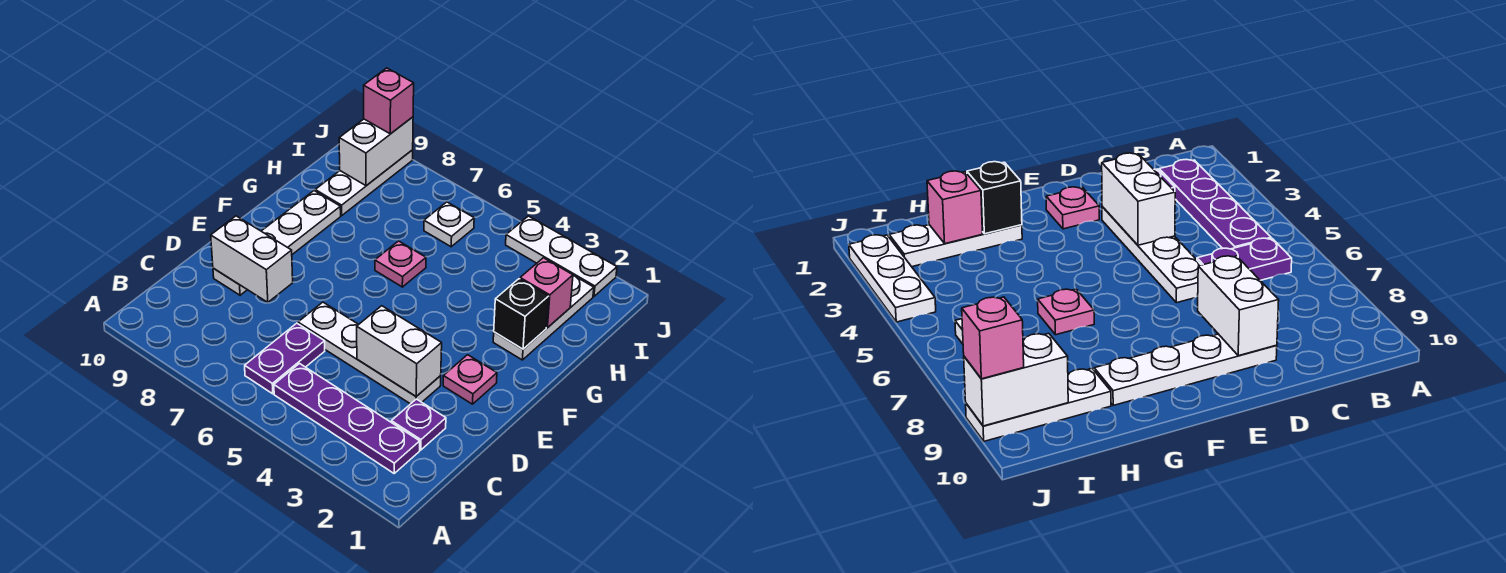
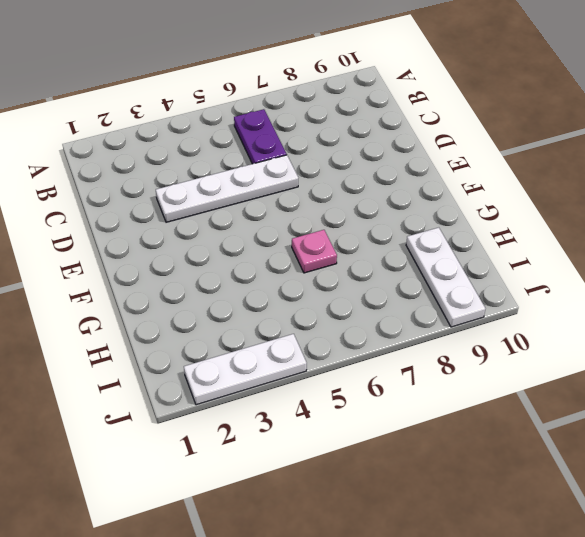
none -> purple 1x4 plate [274,364,420,473]
none -> purple 1x1 plate [391,399,446,450]
none -> white 1x4 plate [213,191,341,295]

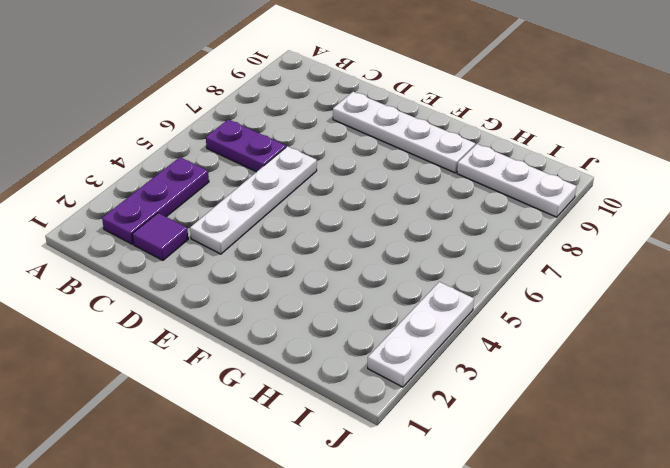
purple 1x3 plate [102,157,209,244] -> purple 1x4 plate [274,364,420,473]
purple 1x1 tile [132,213,188,260] -> purple 1x1 plate [391,399,446,450]
none -> pink 1x1 plate [443,355,497,404]
none -> white 1x3 plate [493,275,594,360]
none -> pink 1x1 plate [375,241,426,287]

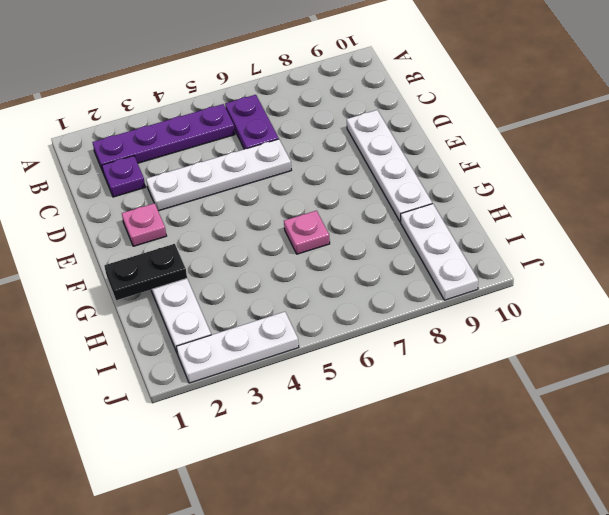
black 1x2 plate [104,244,187,300] -> black 1x1 brick [494,279,549,349]
none -> white 1x1 plate [424,202,474,247]
none -> white 1x2 brick [357,306,442,396]
none -> white 1x2 brick [211,216,293,302]

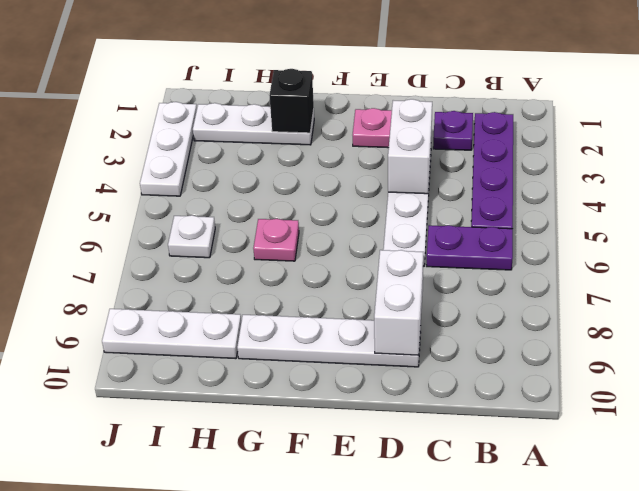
none -> pink 1x1 brick [520,258,573,328]
none -> white 1x2 brick [339,117,413,186]
none -> pink 1x1 brick [364,68,414,134]

